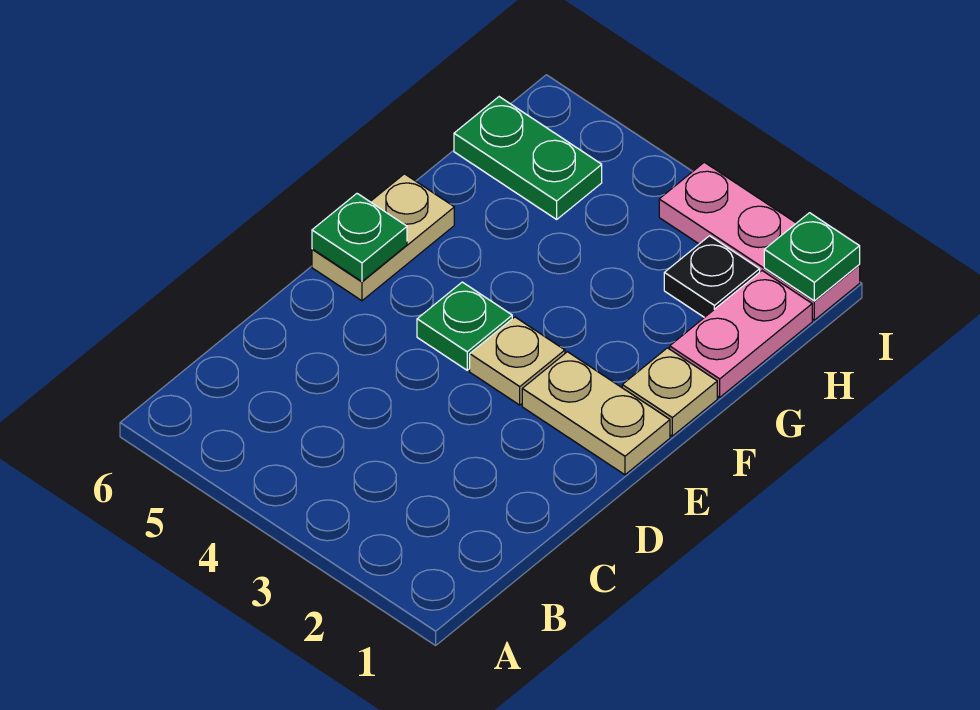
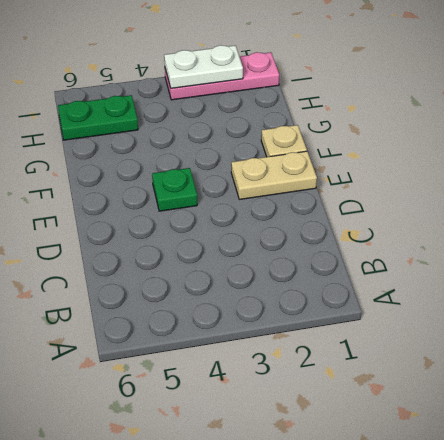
white 1x2 plate [164,45,243,88] -> none
none -> tan 1x1 plate [470,317,565,405]
none -> tan 1x2 plate [312,174,454,301]

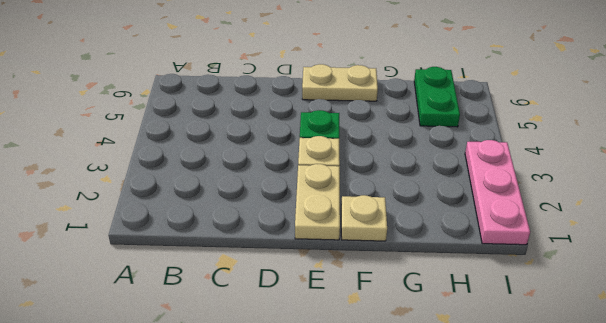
none -> pink 1x2 plate [670,271,812,397]
none -> black 1x1 plate [664,236,760,317]

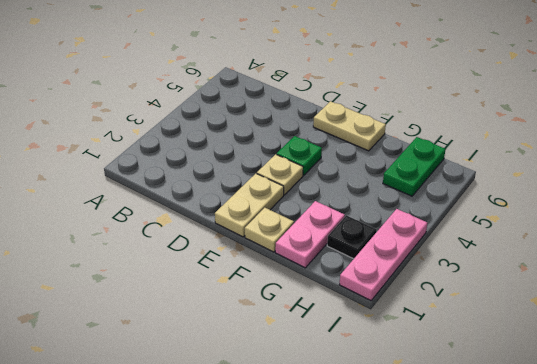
pink 1x2 plate [275,201,345,268] -> pink 1x2 plate turned to [670,271,812,397]
none -> green 1x1 plate [312,194,407,281]
none -> green 1x1 plate [764,213,860,301]

